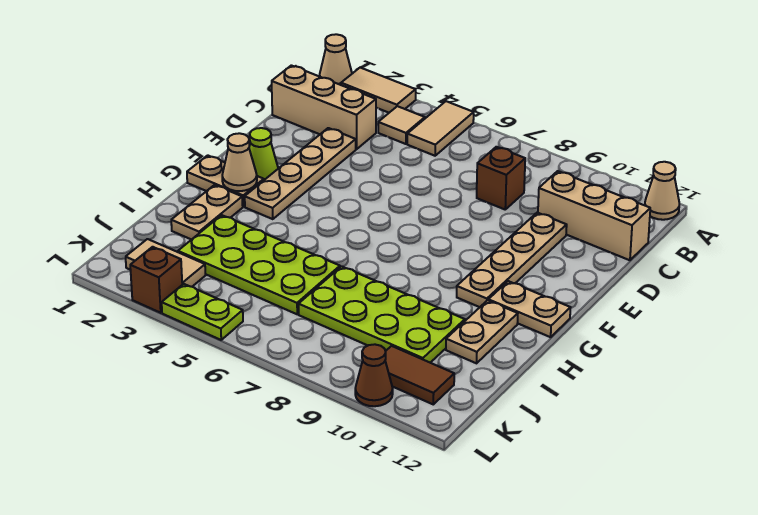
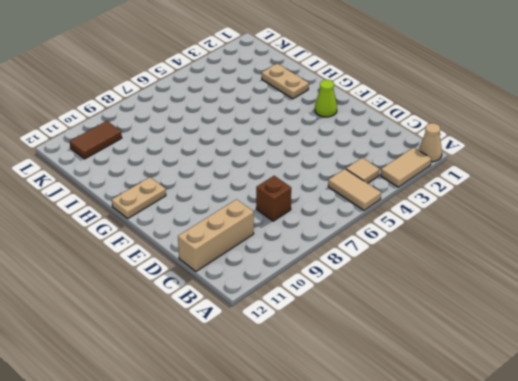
none -> tan 1x1 cone [645,162,679,220]
none -> tan 1x3 brick [272,65,376,149]
none -> tan 1x4 plate [245,128,356,219]

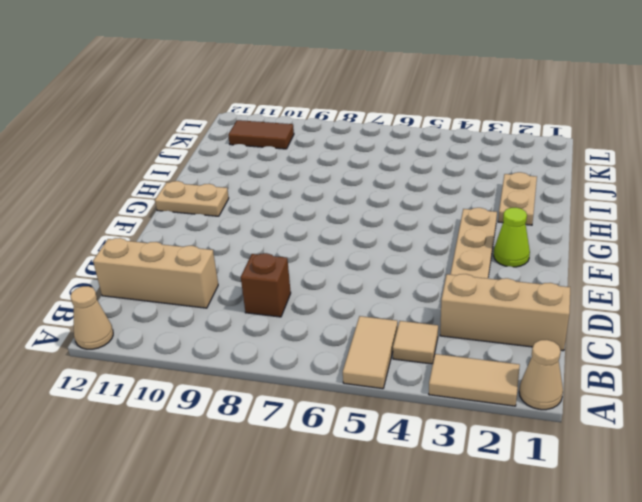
none -> tan 1x4 plate [457,213,567,307]
none -> tan 1x2 plate [187,155,264,207]
none -> tan 1x2 plate [446,300,518,363]

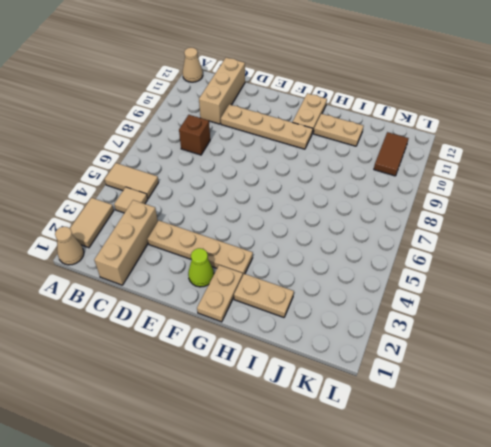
none -> lime 2x4 plate [178,215,340,314]
none -> lime 2x4 plate [299,266,465,363]
none -> tan 1x2 tile [126,239,206,287]

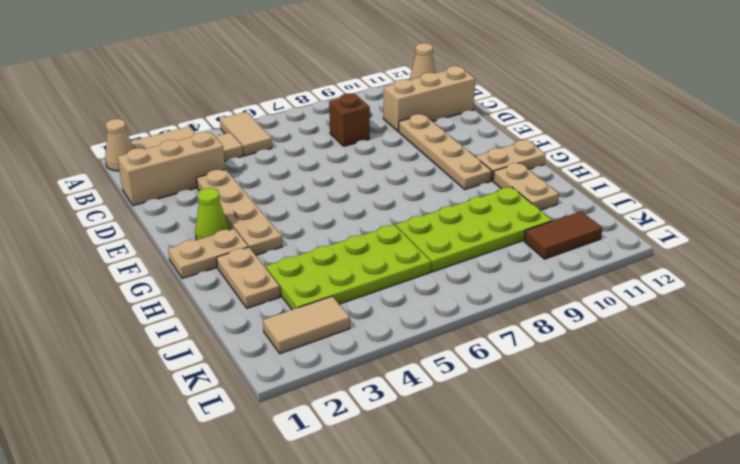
none -> brown 1x1 brick [130,247,182,313]
none -> lime 1x2 plate [162,284,243,340]
none -> brown 1x1 cone [355,344,393,406]

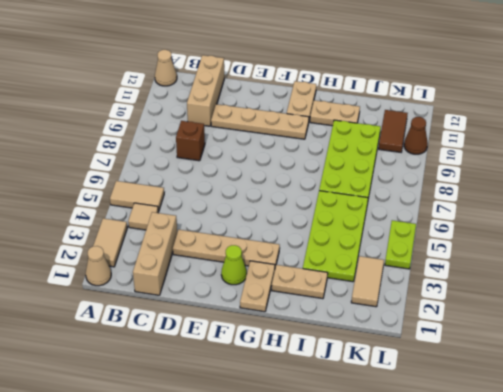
none -> brown 1x1 brick [130,247,182,313]
none -> tan 1x1 cone [222,133,257,191]

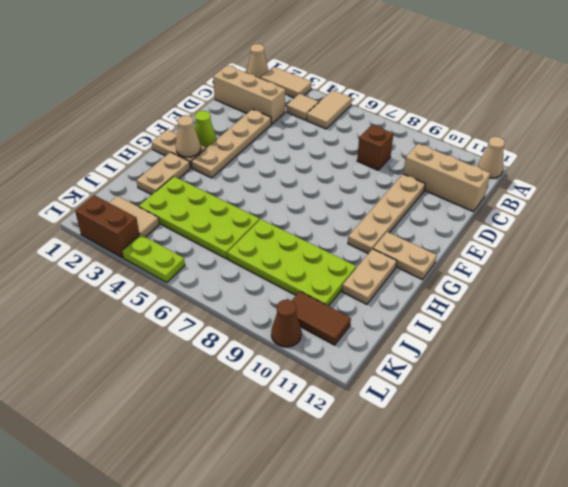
brown 1x2 brick [75,195,140,257] -> brown 1x1 brick [130,247,182,313]

